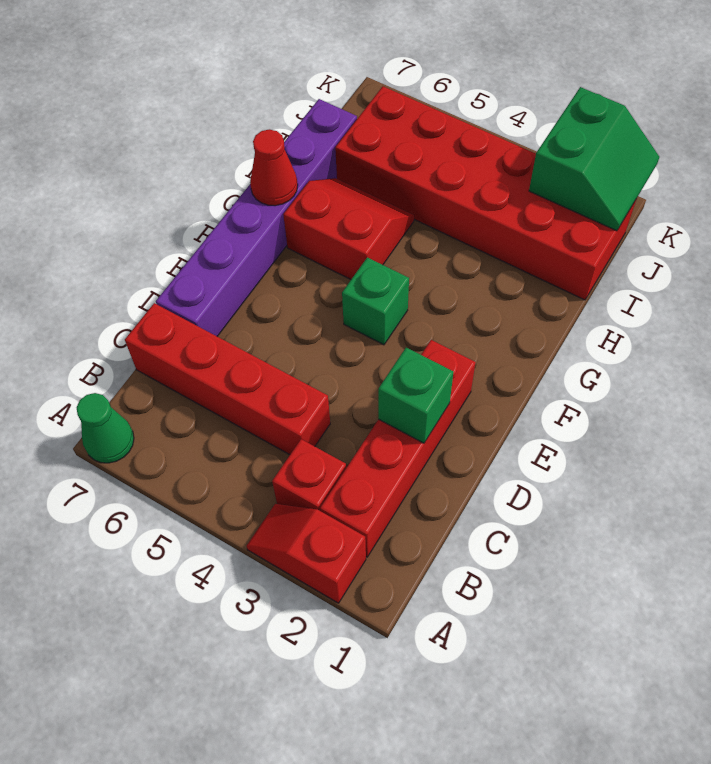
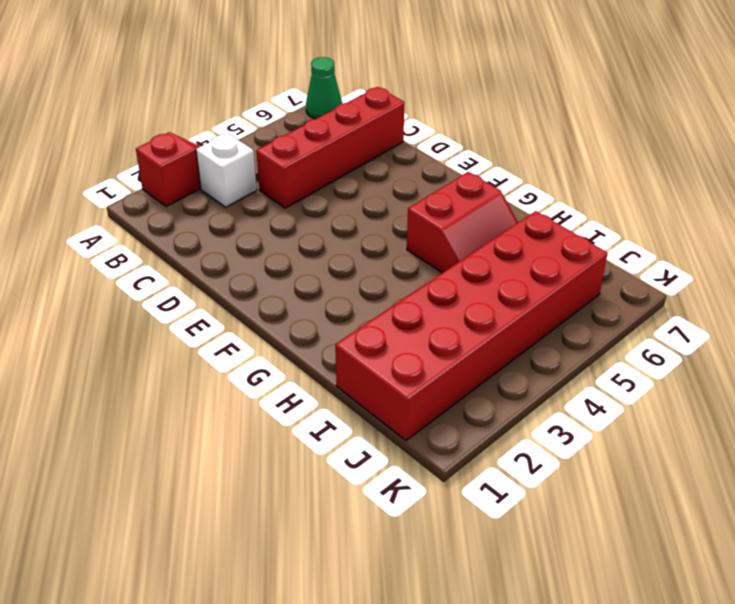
white 1x1 brick [196,133,257,207] -> red 1x1 brick [272,439,346,511]
none -> red 1x4 brick [320,340,476,557]
none -> purple 1x6 brick [156,99,357,336]
none -> green 1x1 brick [342,257,409,345]

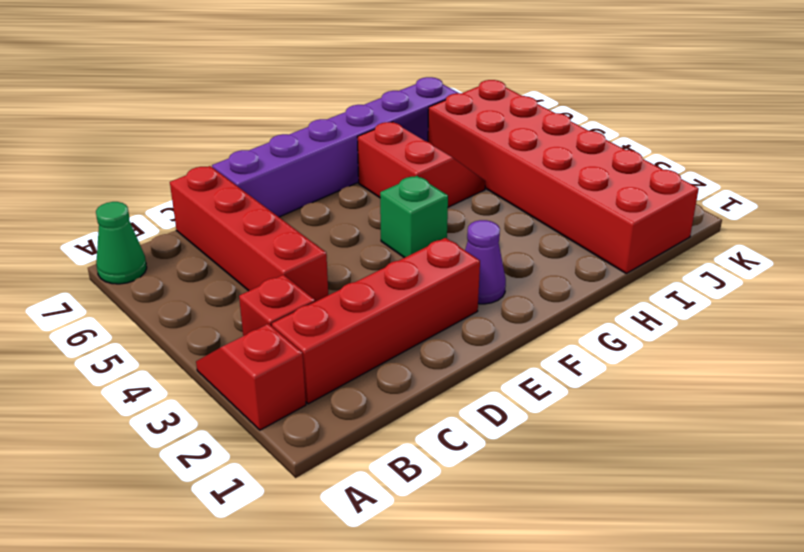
purple 1x1 cone [465,220,506,304] -> none
none -> green 1x1 brick [378,348,453,443]
none -> red 1x1 cone [250,129,298,206]
none -> green 2x2 slope [529,87,659,231]

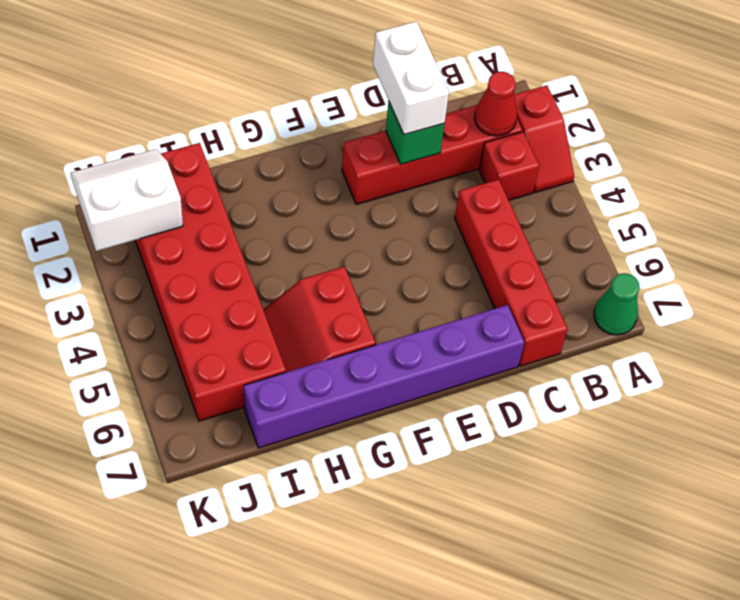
red 1x1 cone [474,72,517,136] -> red 1x1 cone moved to [250,129,298,206]
white 1x2 brick [373,21,449,135] -> none
white 2x2 slope [70,149,183,251] -> green 2x2 slope [529,87,659,231]
none -> green 1x1 brick [342,257,409,345]

